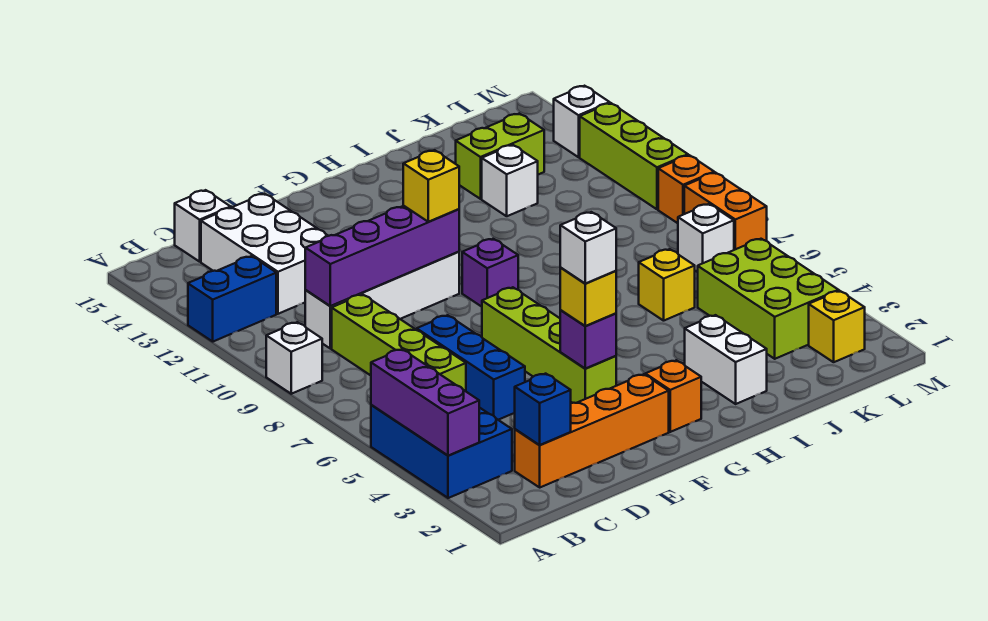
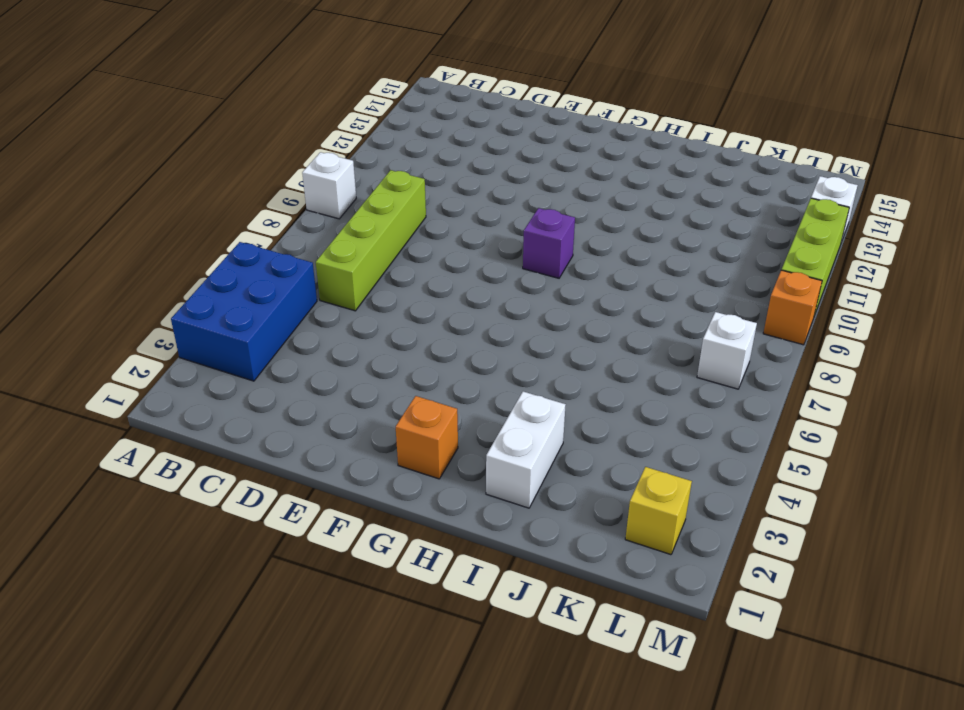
none -> blue 1x2 brick [188,256,276,342]
none -> orange 1x4 brick [515,374,669,487]
none -> white 1x4 brick [305,252,459,349]
none -> white 2x3 brick [201,194,328,314]

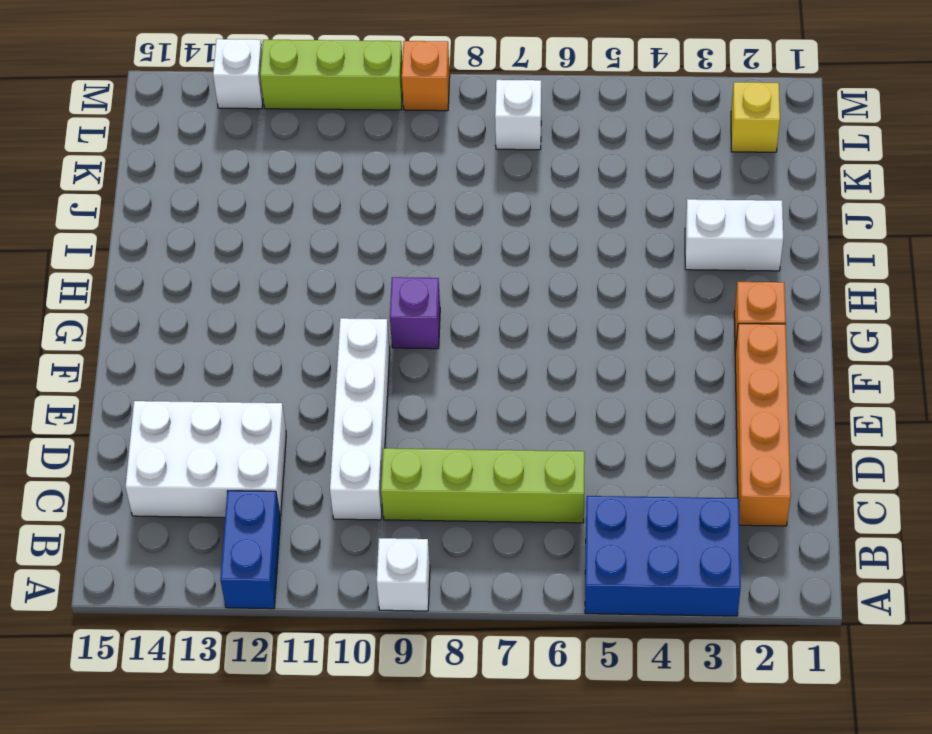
none -> white 1x1 brick [175,190,231,262]
none -> blue 1x3 brick [417,315,525,420]
none -> lime 1x4 brick [482,287,616,403]
none -> yellow 1x1 brick [639,249,695,321]

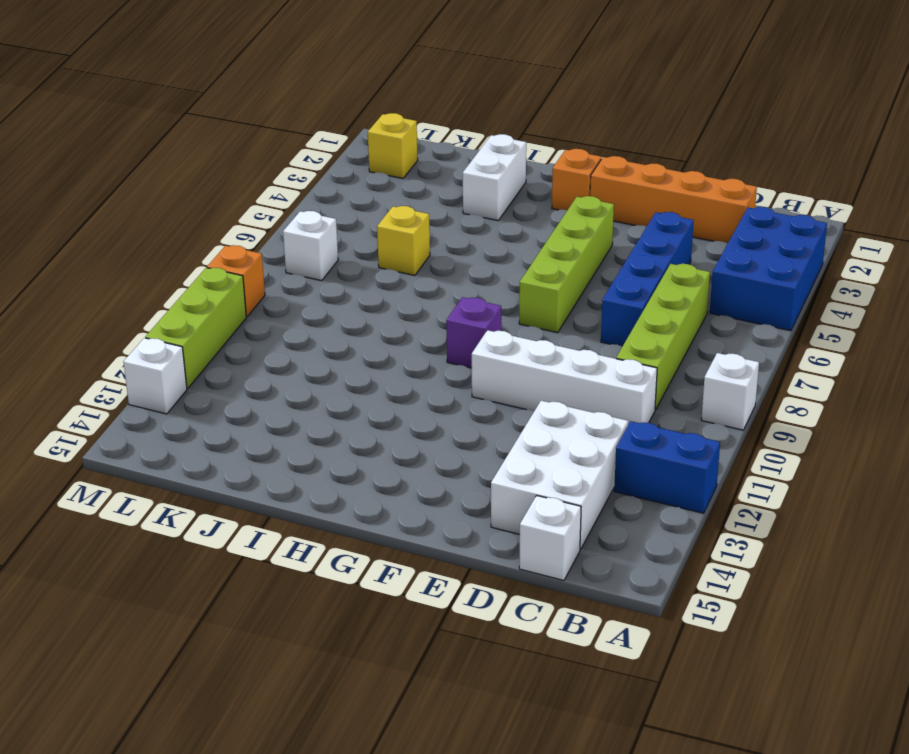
blue 1x4 brick [601,212,694,347] -> blue 1x3 brick [417,315,525,420]
none -> white 1x1 brick [482,145,538,216]
none -> lime 1x2 brick [456,113,544,199]
none -> lime 2x3 brick [698,239,839,359]
none -> orange 1x2 brick [684,173,767,250]

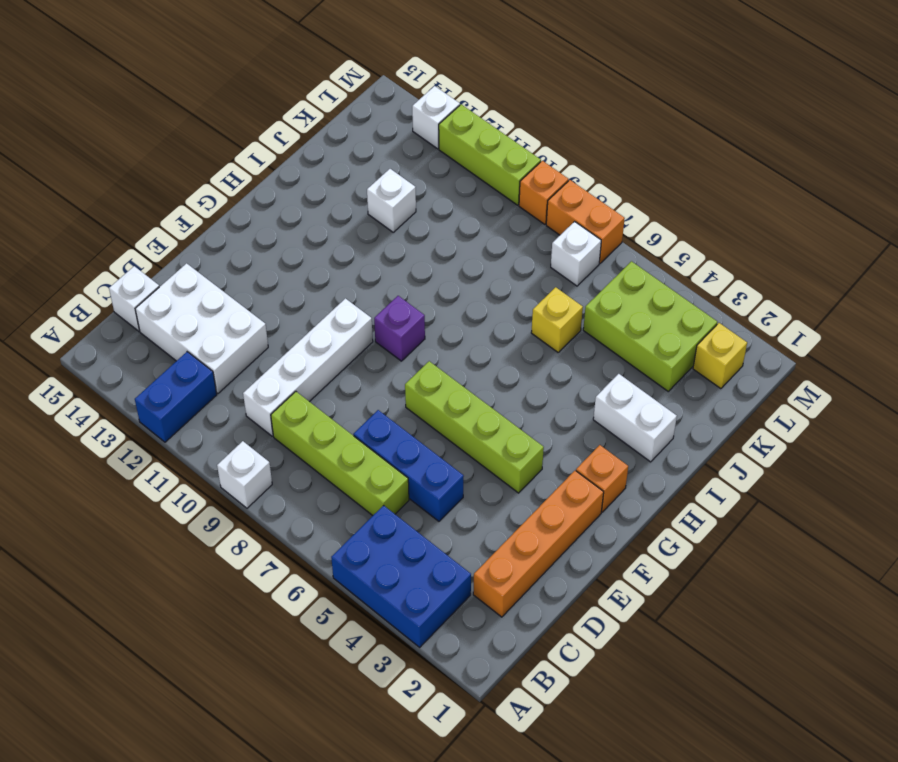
none -> lime 1x2 brick [456,113,544,199]
none -> purple 1x3 brick [371,349,479,456]
none -> blue 1x1 brick [515,374,571,445]
none -> purple 1x4 brick [305,206,459,306]

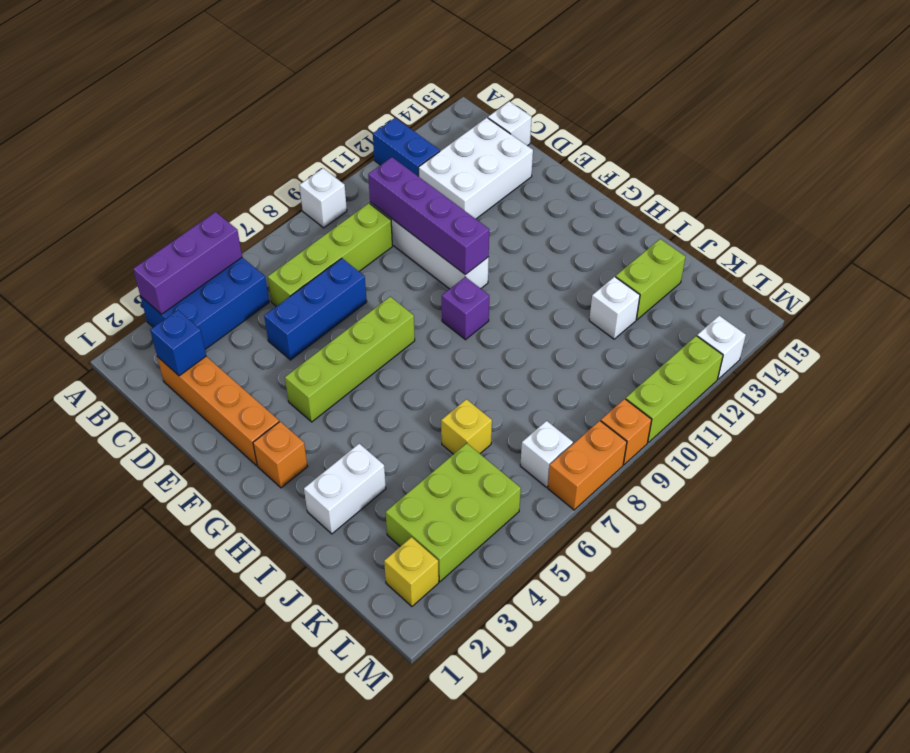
lime 1x2 brick [616,239,685,320] -> lime 1x2 brick turned to [456,113,544,199]
none -> purple 1x1 brick [560,310,616,369]
none -> yellow 1x1 brick [560,268,616,326]
none -> yellow 1x1 brick [403,150,459,222]
none -> white 1x1 brick [560,212,616,284]

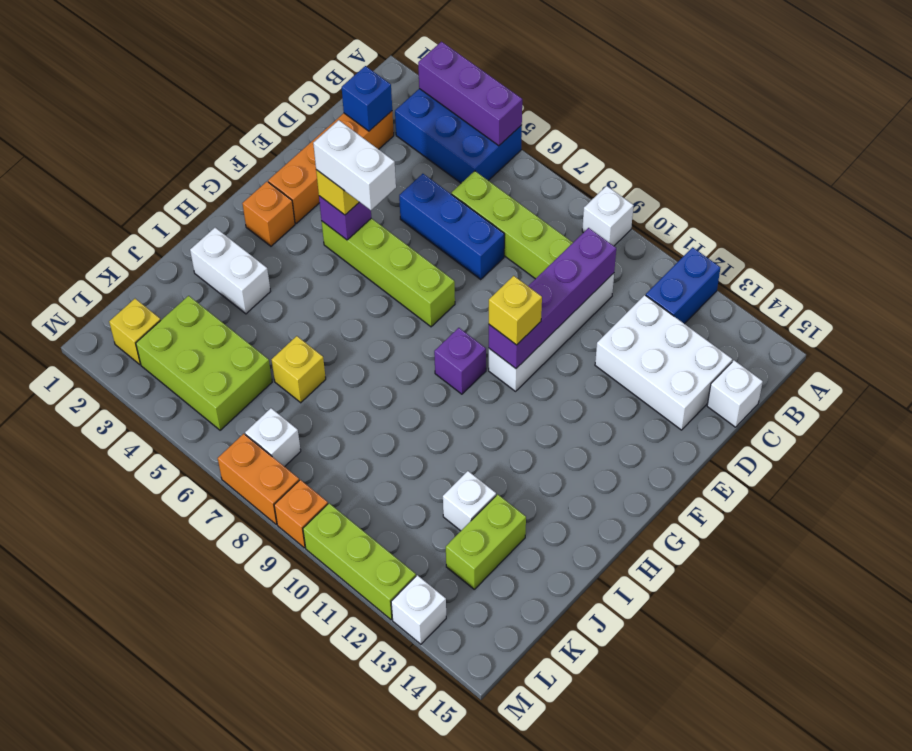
white 1x2 brick [313,120,396,210] -> white 1x1 brick [560,212,616,284]

